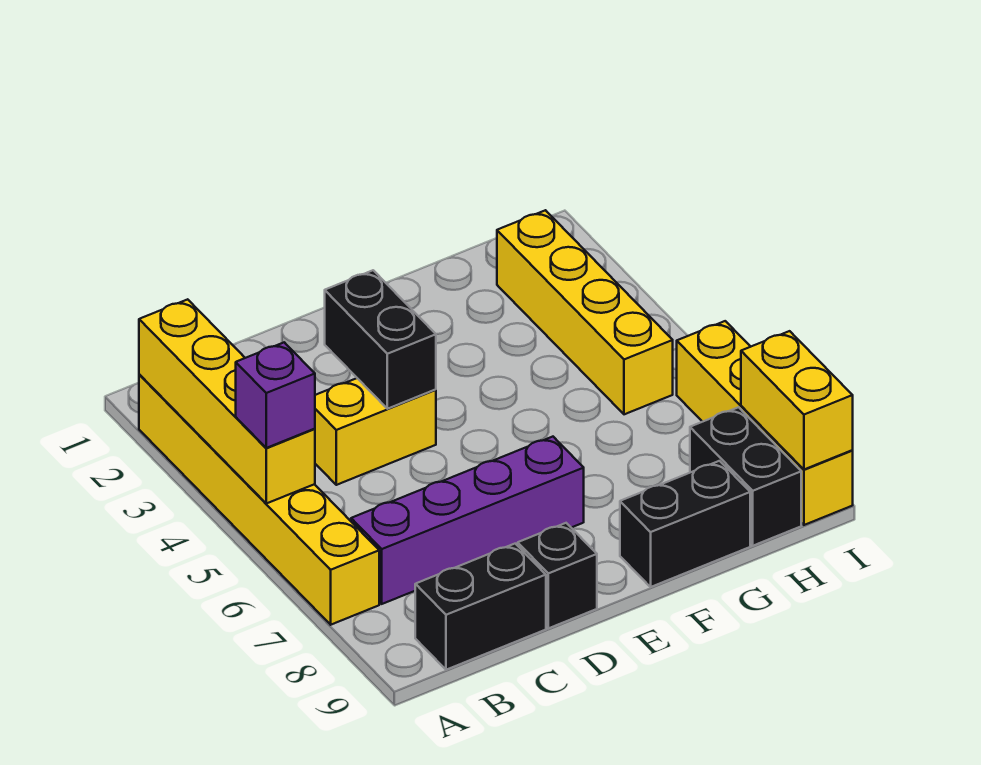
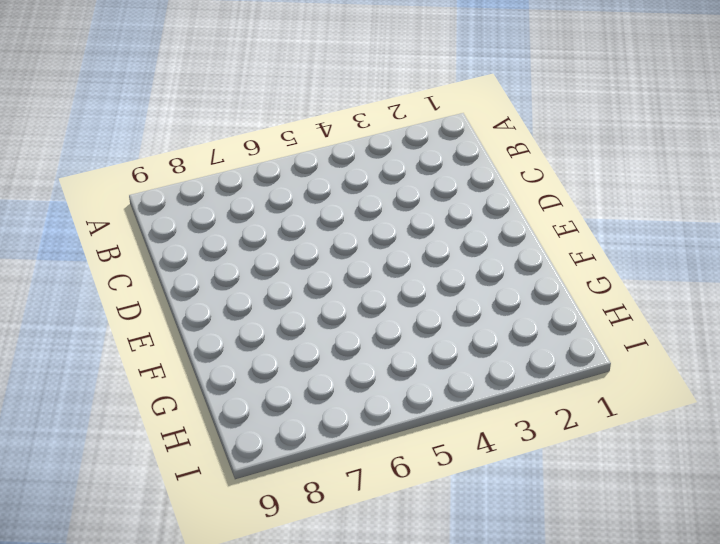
none -> yellow 1x6 brick [139,374,379,625]
none -> purple 1x4 brick [351,437,584,604]
none -> black 1x2 brick [415,544,546,670]

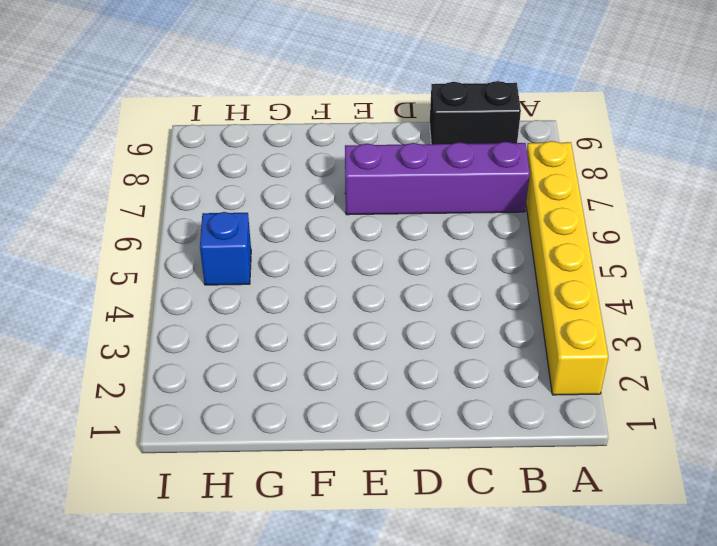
blue 1x1 brick [200,212,251,285] -> yellow 1x4 brick [497,210,673,414]
none -> yellow 1x2 brick [315,378,436,485]
none -> black 1x1 brick [518,523,597,628]
none -> black 1x2 brick [620,461,750,587]

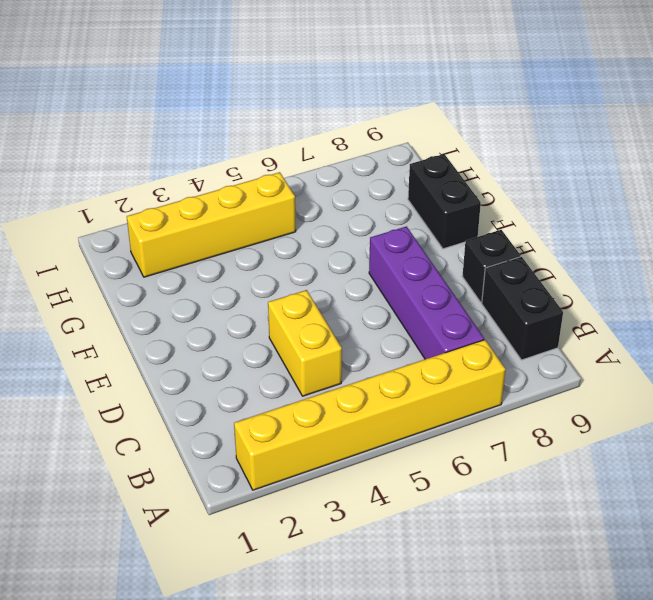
none -> black 1x2 brick [690,407,801,546]
none -> yellow 1x4 brick [677,321,853,525]
none -> yellow 1x4 brick [139,299,315,504]

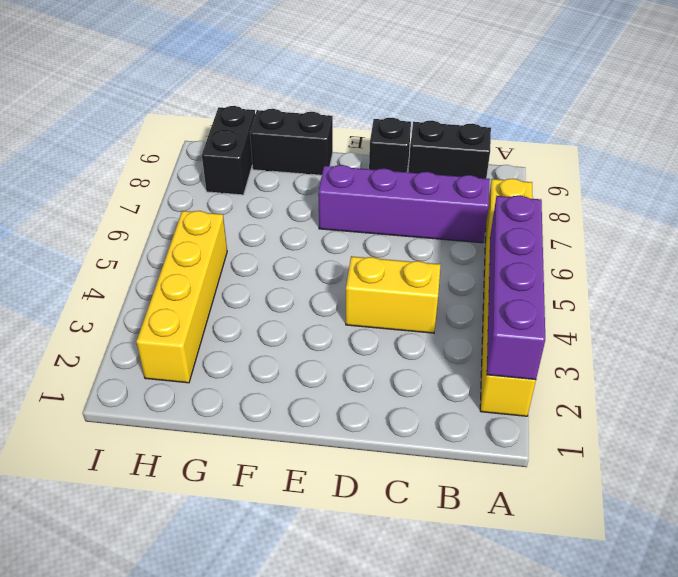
purple 1x4 brick [487,196,545,380] -> yellow 1x4 brick [139,299,315,504]
none -> yellow 1x4 brick [677,321,853,525]
none -> black 1x2 brick [325,270,436,409]
none -> yellow 1x2 brick [741,331,853,469]

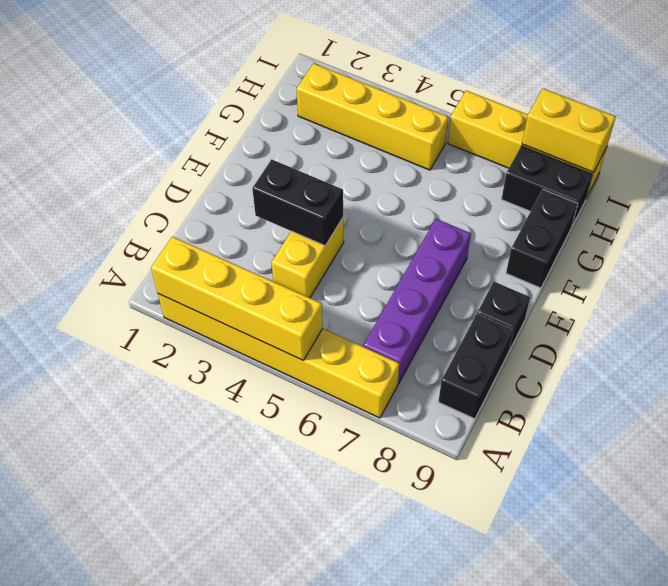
none -> purple 1x1 brick [236,342,315,448]

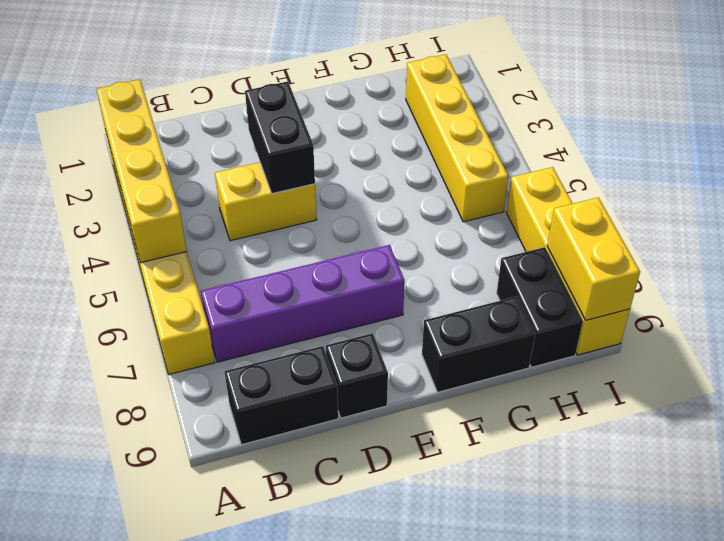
none -> purple 1x1 brick [236,342,315,448]

